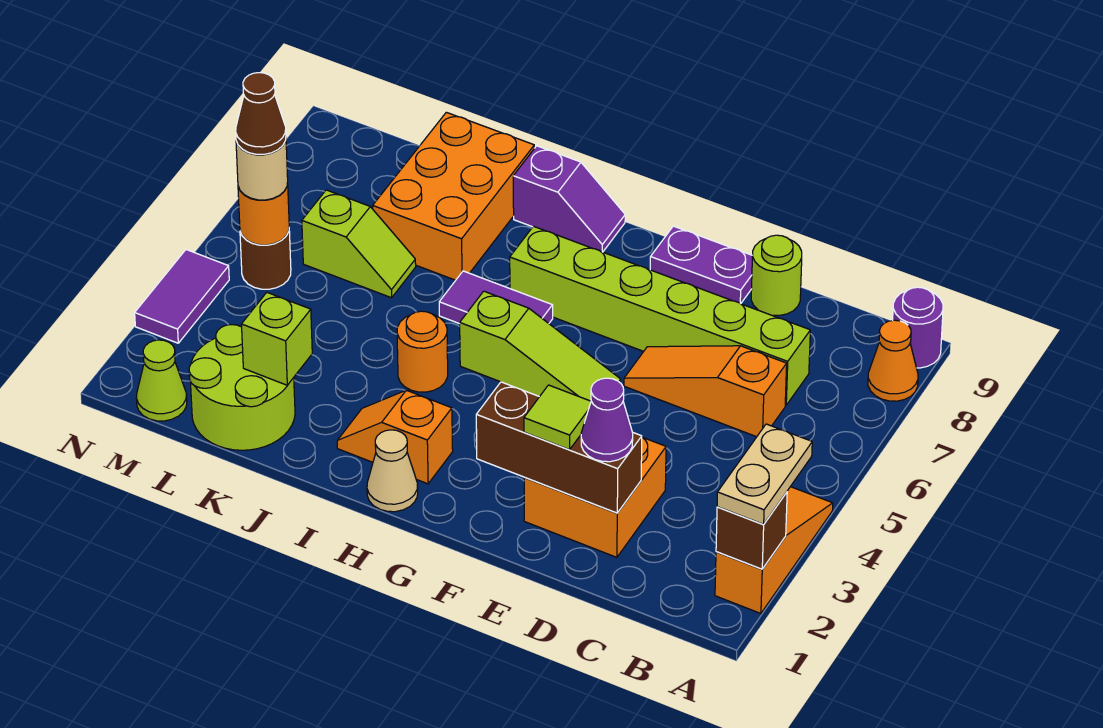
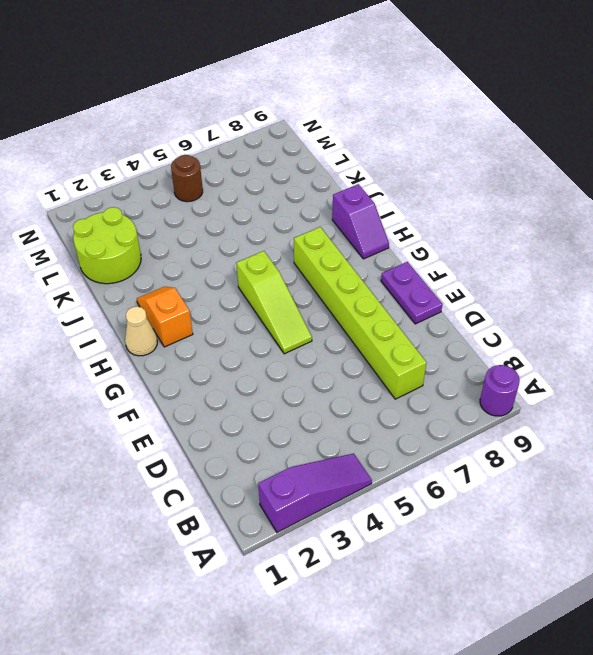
purple 1x3 slope [258,454,372,532] -> orange 1x3 slope [715,487,833,614]
none -> orange 1x1 cone [868,320,918,401]
none -> orange 1x3 slope [624,346,787,437]
none -> orange 2x2 brick [524,438,666,557]

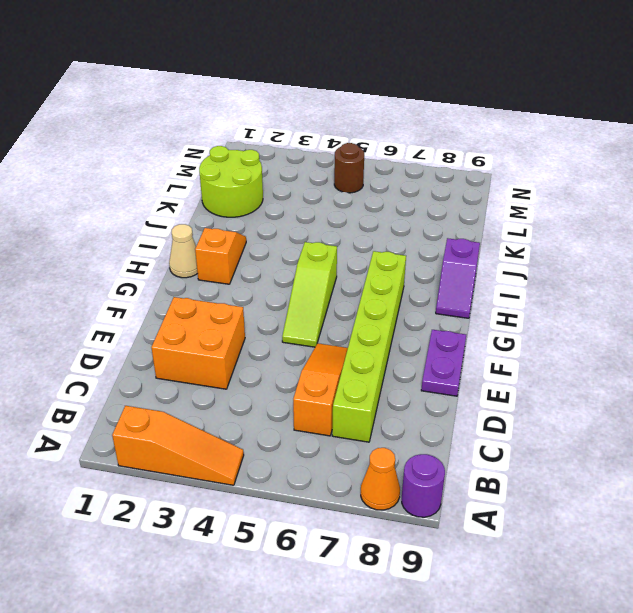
none -> lime 1x1 round brick [751,235,802,315]
none -> purple 1x2 tile [439,271,553,324]
none -> orange 1x1 round brick [397,311,448,392]

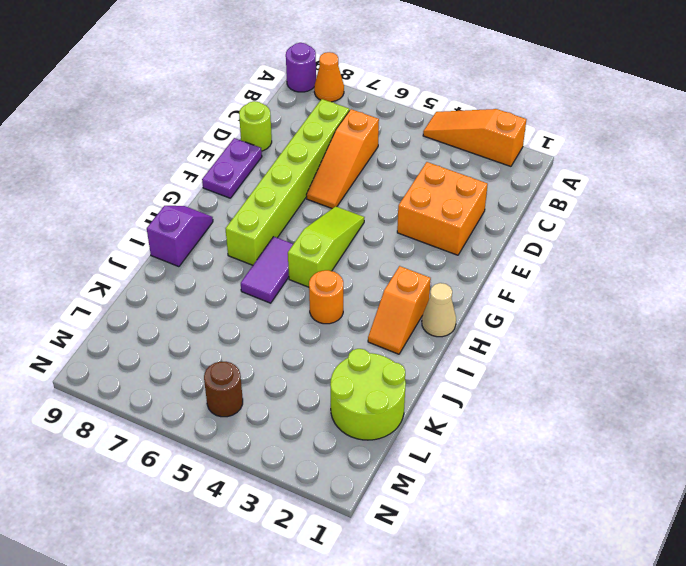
none -> orange 2x3 brick [373,112,534,280]
none -> lime 1x2 slope [302,190,416,298]
none -> lime 1x1 cone [136,340,187,421]

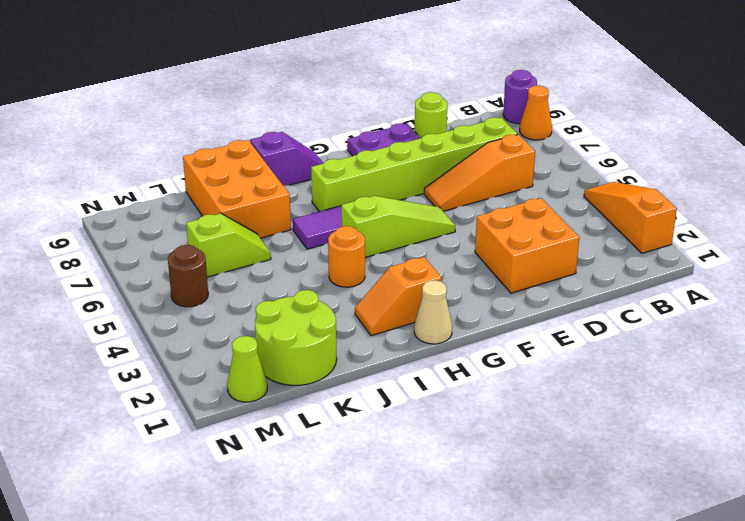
none -> purple 1x2 tile [135,250,229,343]
none -> brown 1x1 brick [716,492,787,569]
none -> brown 1x3 brick [476,382,642,513]

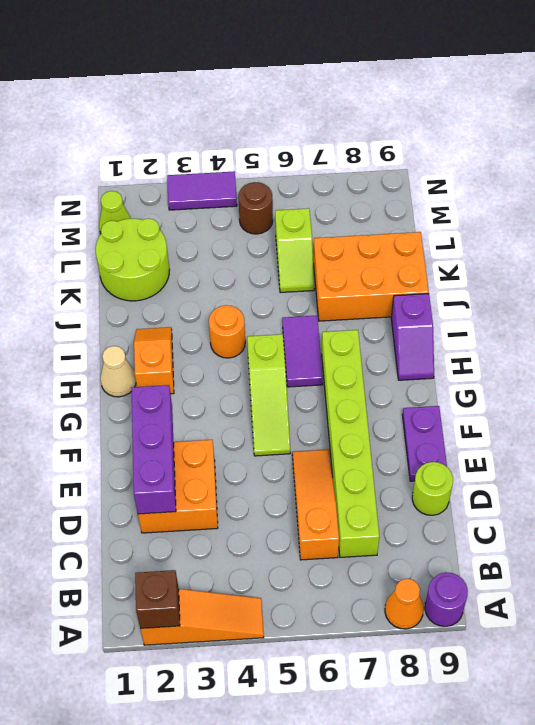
purple 1x3 brick [131,385,176,514] -> brown 1x3 brick [476,382,642,513]
none -> lime 1x1 brick [241,293,312,385]
none -> orange 1x1 round brick [238,183,289,245]
none -> tan 1x2 plate [717,424,812,524]

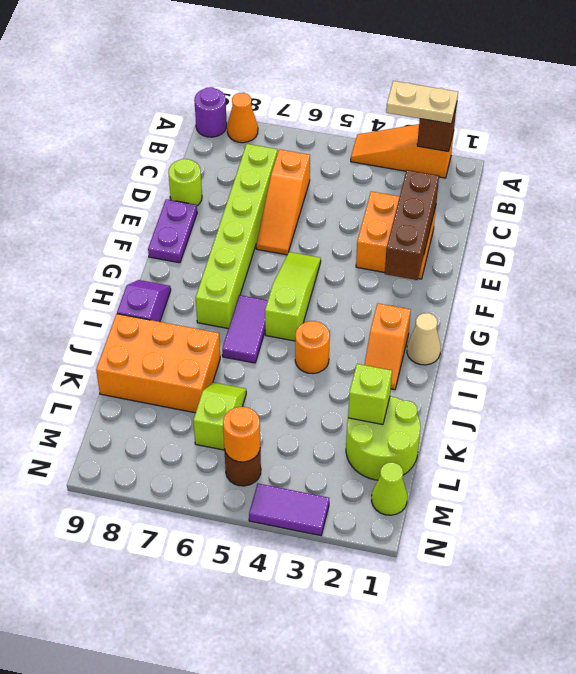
none -> purple 1x1 cone [581,378,633,462]
none -> lime 1x1 tile [524,385,591,450]
none -> tan 1x1 round brick [236,141,288,200]

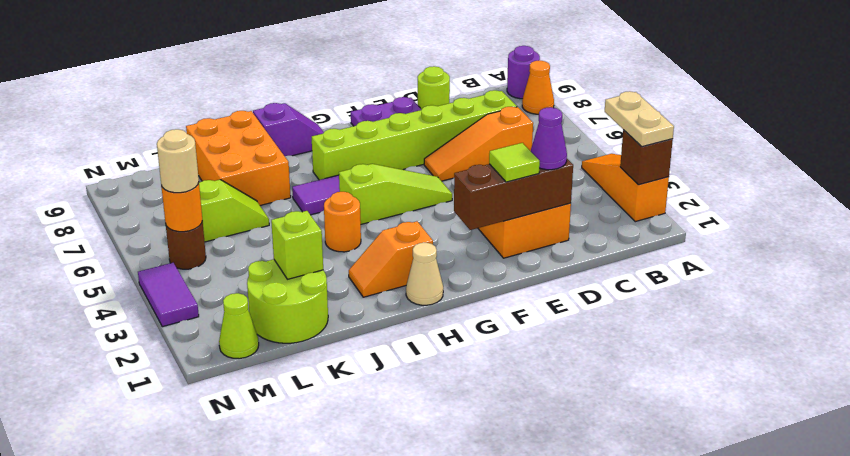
none -> brown 1x1 cone [236,73,286,154]

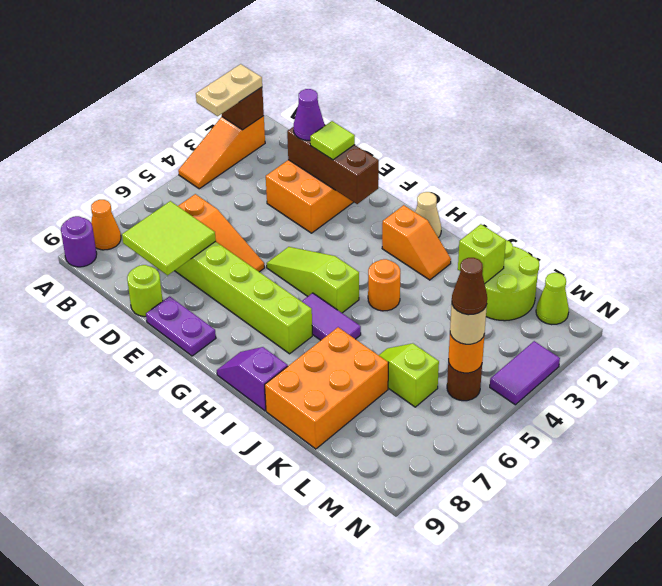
lime 2x2 tile [122,201,216,275] -> none

